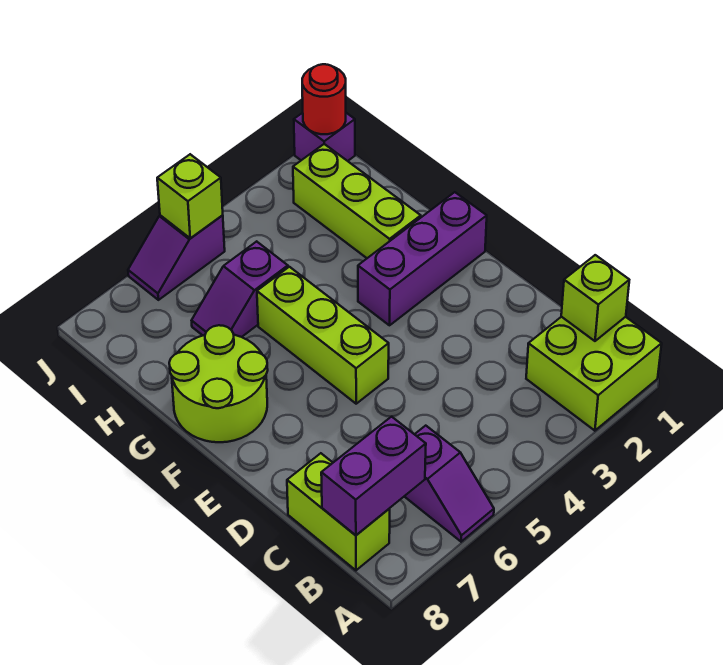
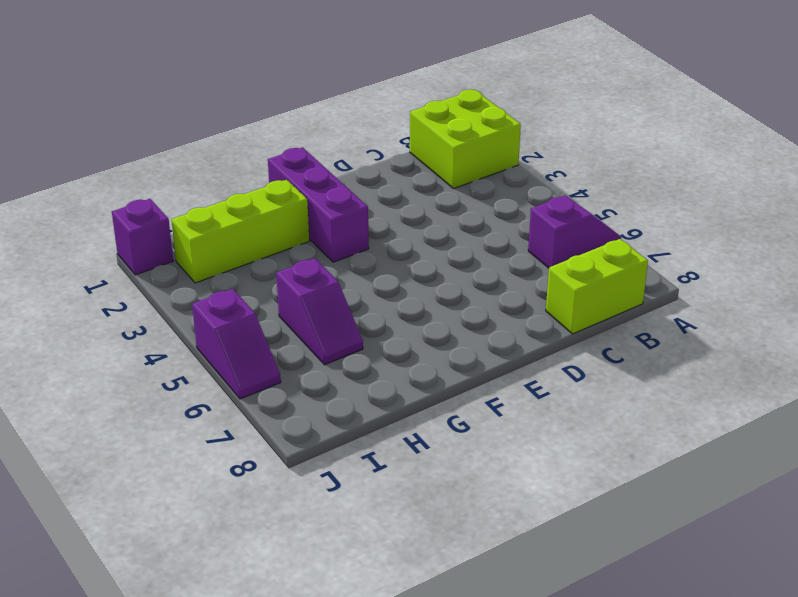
none -> lime 1x3 brick [257,267,389,404]
none -> lime 2x2 round brick [169,325,268,442]
none -> lime 1x1 brick [561,255,629,341]

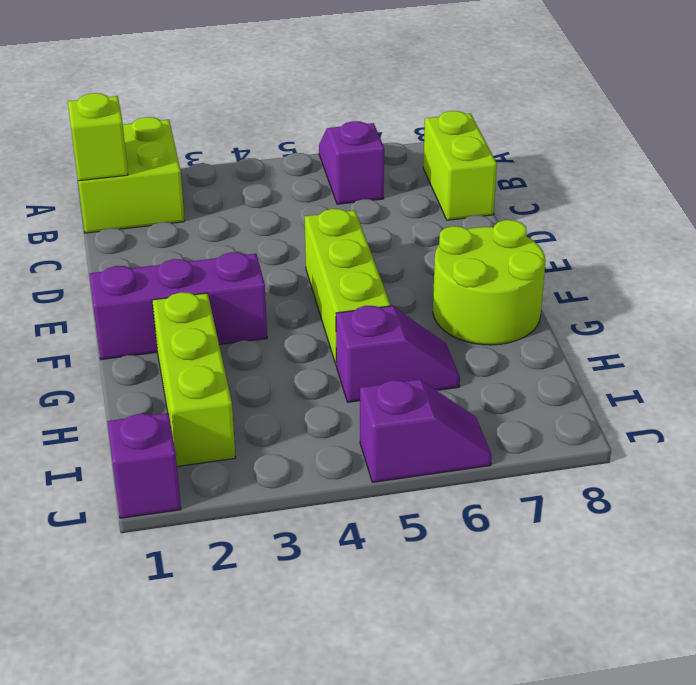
none -> purple 1x2 brick [321,417,426,535]
none -> red 1x1 round brick [302,64,346,134]
none -> lime 1x1 brick [157,154,223,238]

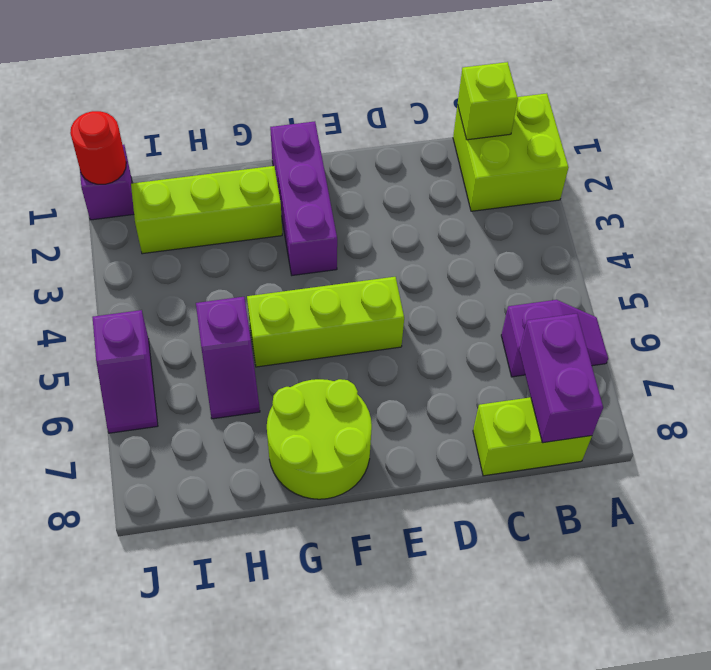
none -> lime 1x1 brick [157,154,223,238]

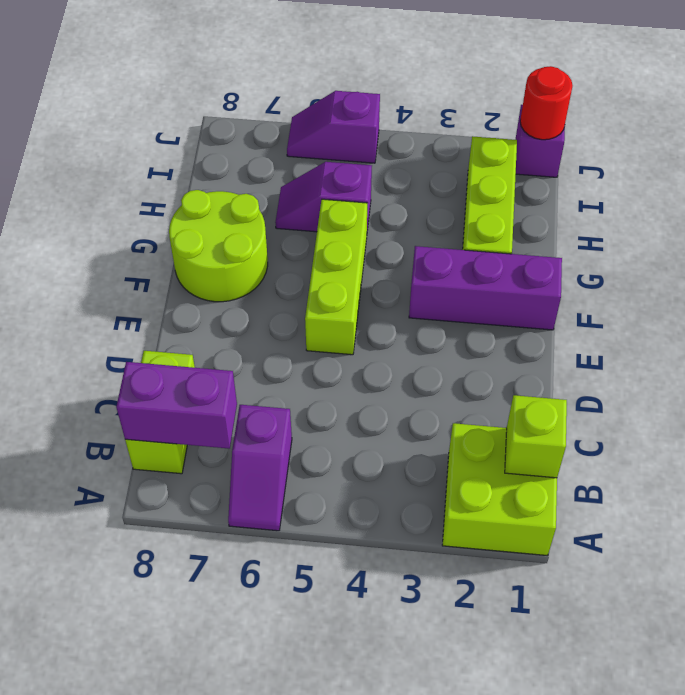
none -> lime 1x1 brick [157,154,223,238]

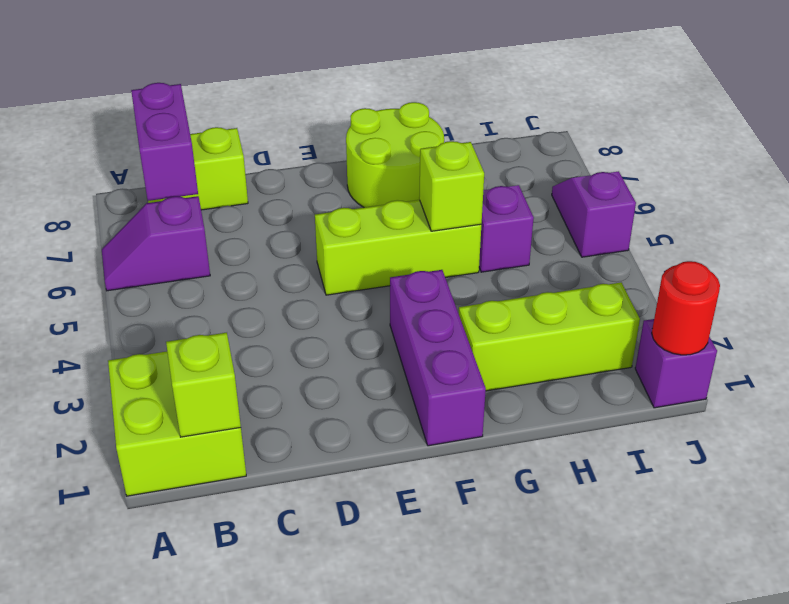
lime 1x1 brick [419,141,484,231] -> lime 1x1 brick moved to [157,154,223,238]

